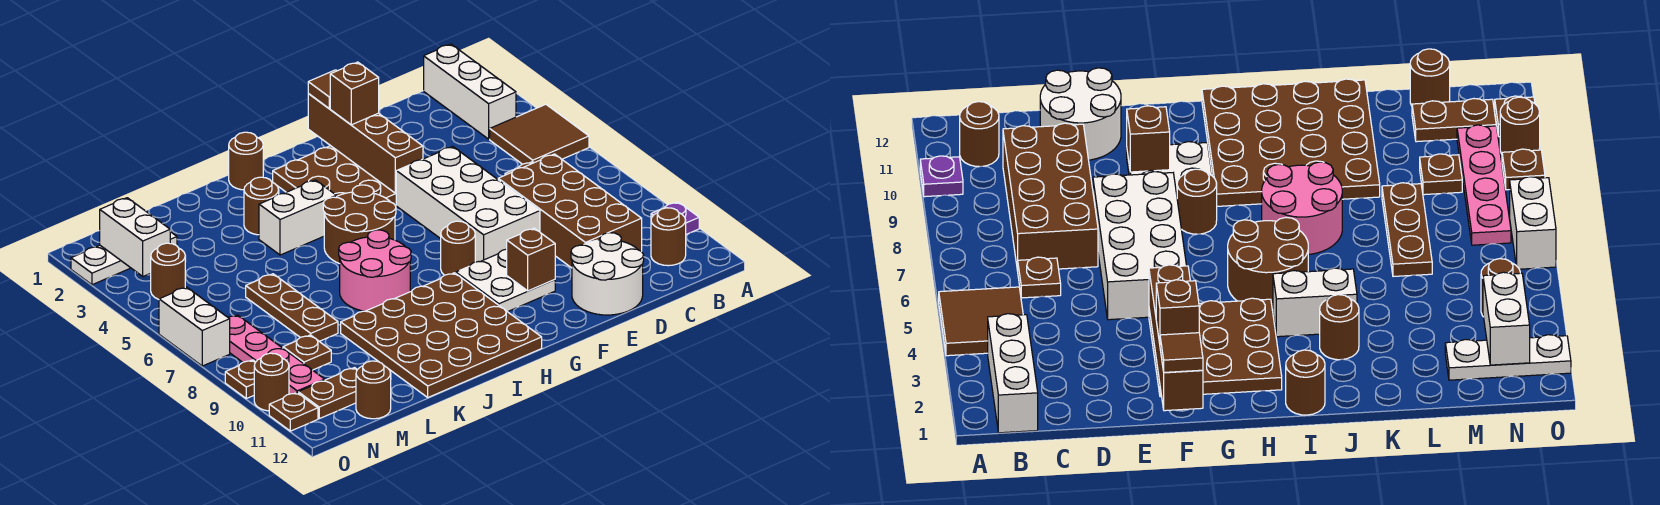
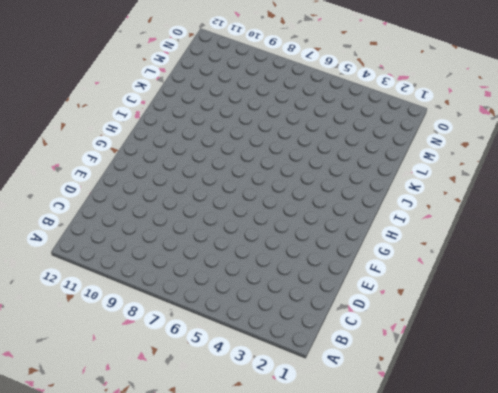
none -> brown 2x2 tile [490,104,589,164]
none -> purple 1x1 plate [651,202,699,234]
none -> white 1x3 brick [424,44,516,139]
none -> brown 1x1 round brick [651,208,686,266]

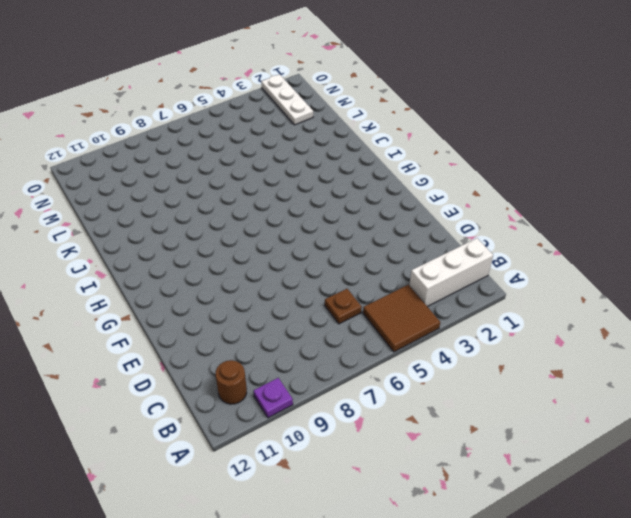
none -> brown 2x4 brick [498,154,642,268]
none -> white 2x2 round brick [571,233,644,315]
none -> white 2x4 brick [396,146,540,262]
none -> brown 3x3 plate [273,146,396,205]

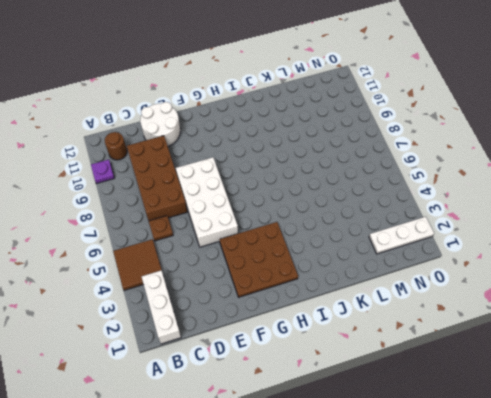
none -> white 2x2 plate [456,249,555,312]
none -> brown 1x1 round brick [441,221,475,275]
none -> brown 2x2 round brick [323,185,396,264]
none -> brown 4x4 plate [341,273,542,397]

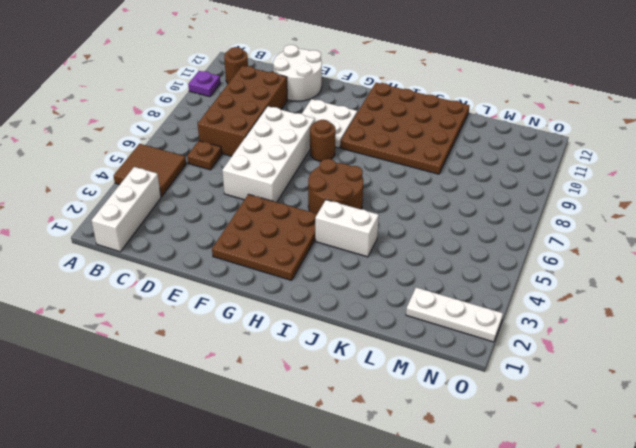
none -> brown 1x1 round brick [229,132,263,190]
none -> pink 2x2 round brick [339,230,411,311]
none -> brown 1x1 round brick [244,177,279,235]
none -> brown 1x3 plate [246,274,338,341]

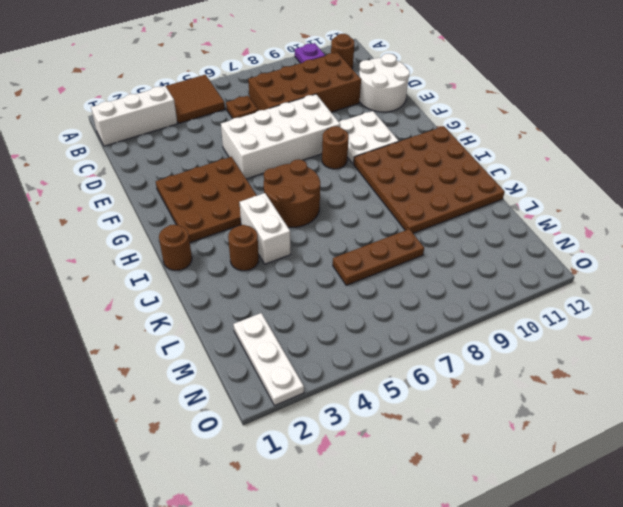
none -> pink 2x2 round brick [339,230,411,311]
none -> brown 1x1 plate [283,335,331,370]
none -> brown 1x2 plate [298,368,357,419]
none -> brown 1x1 round brick [356,361,391,419]

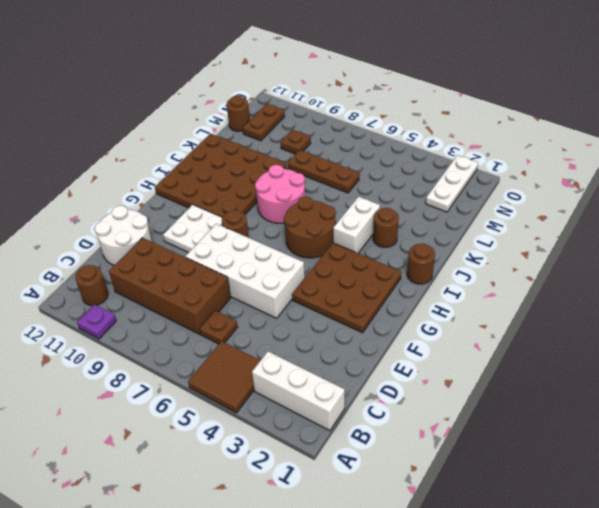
none -> brown 1x1 round brick [151,243,185,299]
none -> pink 1x4 plate [228,315,325,394]
none -> white 1x2 brick [159,287,230,366]
none -> brown 1x1 plate [225,360,255,399]

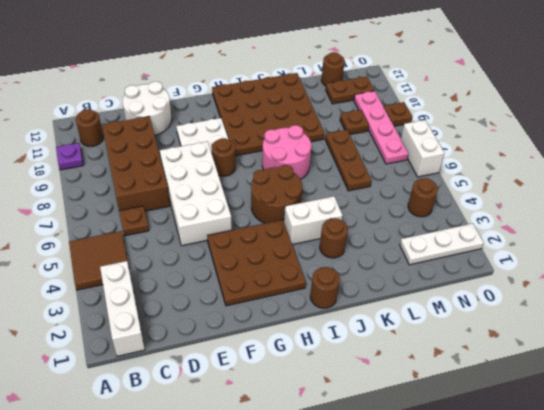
none -> brown 1x1 round brick [254,353,289,411]
none -> brown 1x1 plate [269,392,318,431]
none -> brown 1x4 brick [308,94,423,193]
none -> brown 1x1 brick [507,228,555,291]

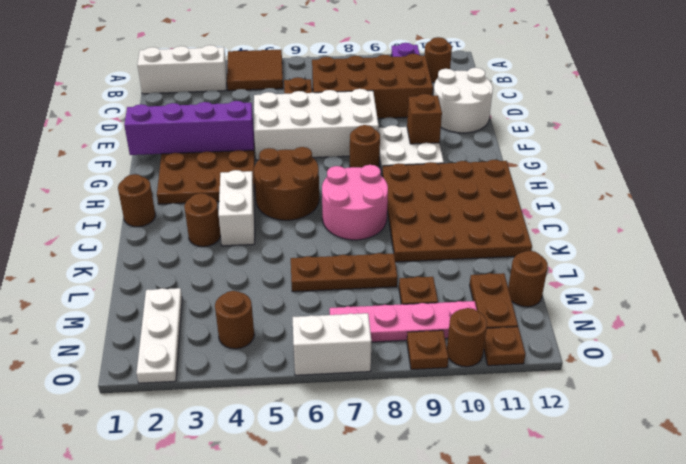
purple 1x4 brick [124,101,254,155] -> brown 1x4 brick [308,94,423,193]
none -> white 1x2 brick [100,198,170,276]
none -> brown 1x1 tile [308,70,337,108]
none -> brown 1x1 brick [330,62,379,125]

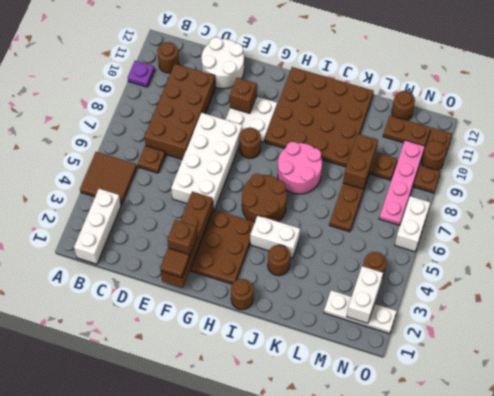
brown 1x2 brick [343,134,378,189] -> none

